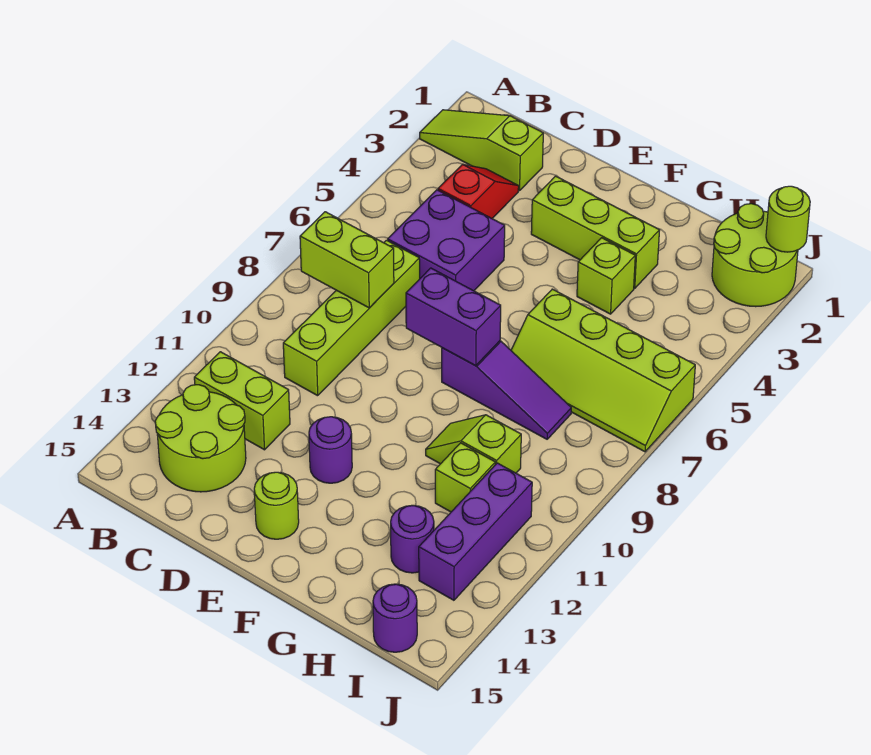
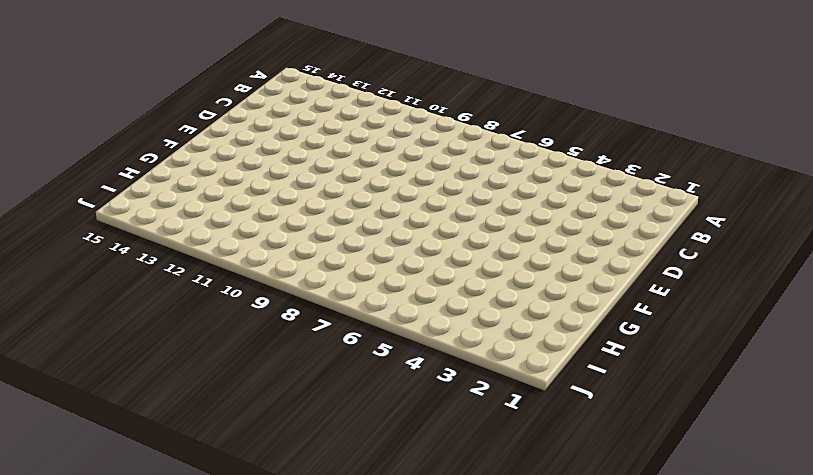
none -> lime 1x3 slope [420,110,543,191]
none -> lime 1x2 brick [194,352,290,450]
none -> lime 2x2 round brick [155,385,246,492]

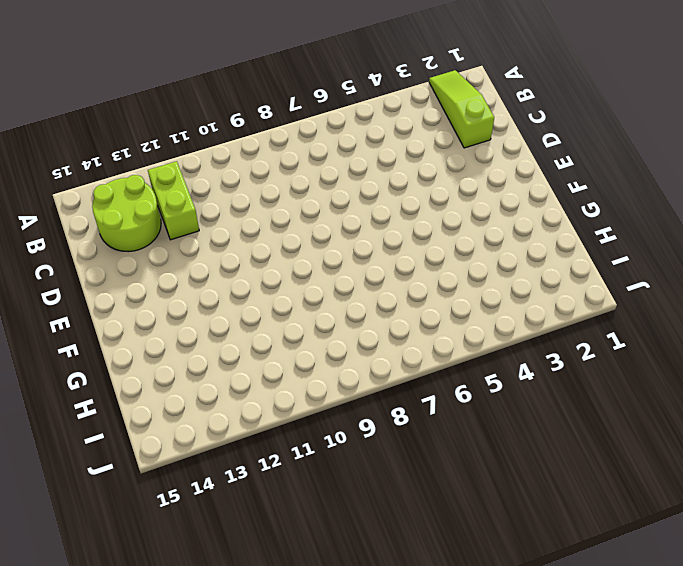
none -> red 1x2 slope [438,164,519,218]
none -> purple 2x2 brick [388,190,505,291]
none -> lime 1x4 brick [283,240,420,396]

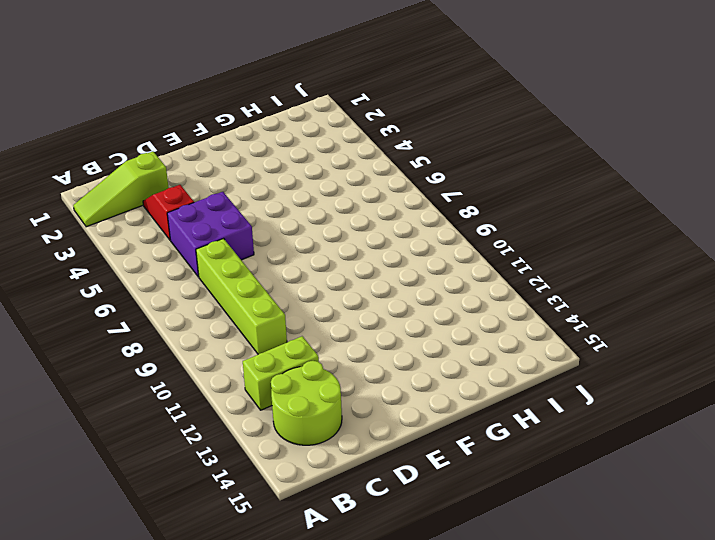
none -> lime 1x3 brick [531,176,660,288]
none -> purple 1x1 round brick [309,417,352,483]
none -> lime 1x1 round brick [254,472,299,539]

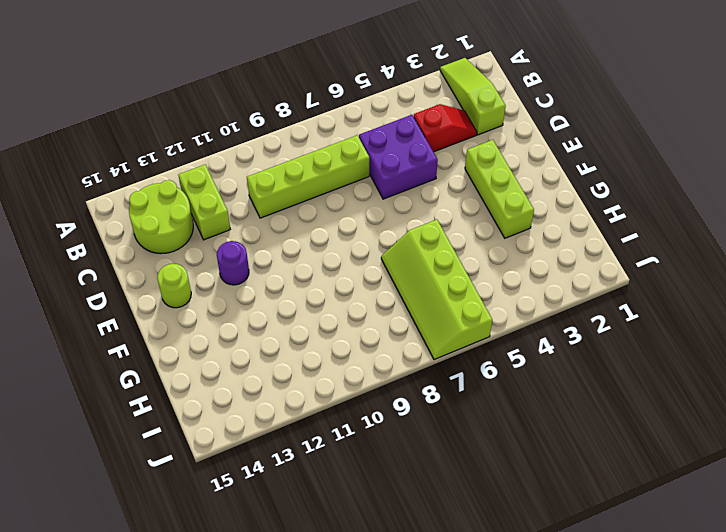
none -> purple 1x3 slope [442,341,571,439]
none -> lime 1x1 brick [577,238,635,314]
none -> lime 1x2 slope [426,415,521,473]

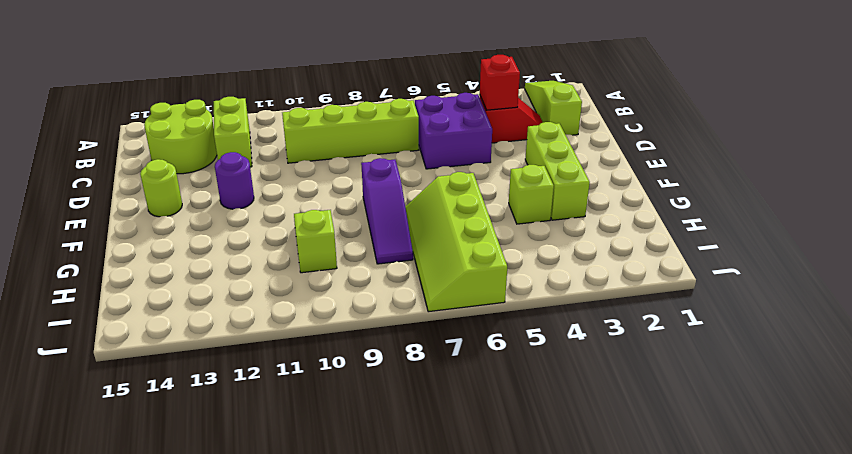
red 1x1 brick [480,55,520,110] -> none
none -> lime 1x1 brick [435,443,495,512]
none -> purple 1x1 round brick [391,505,434,573]
none -> lime 2x2 round brick [712,204,798,307]

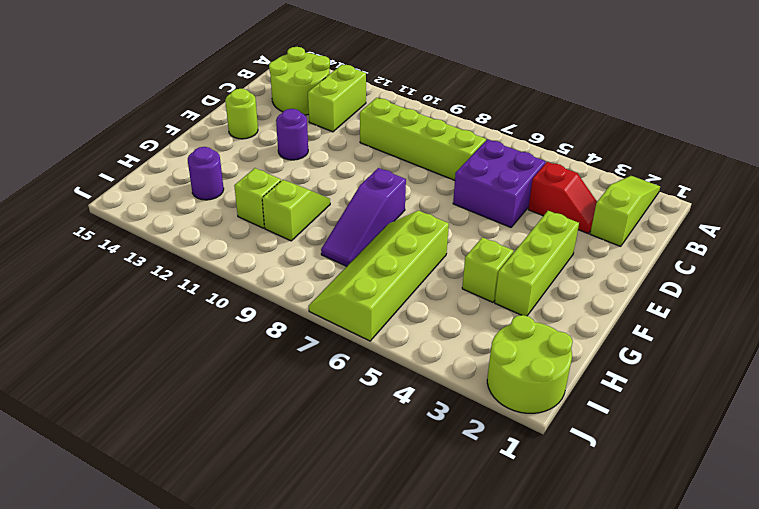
none -> purple 1x3 brick [419,463,532,600]
none -> purple 1x1 round brick [373,584,417,652]
none -> lime 1x2 brick [300,212,394,308]

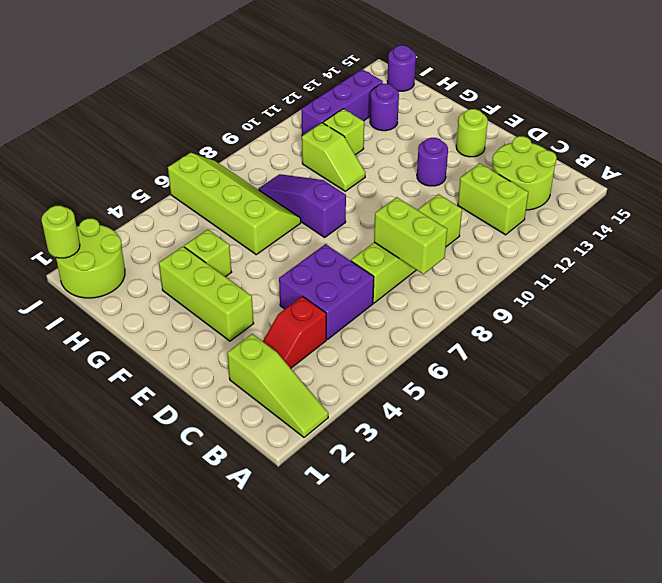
none -> purple 1x2 brick [406,268,501,366]

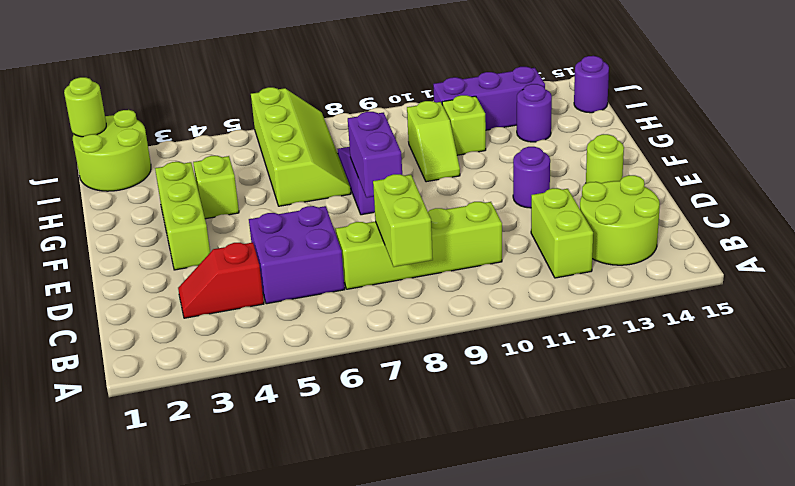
none -> lime 1x3 slope [420,110,543,191]

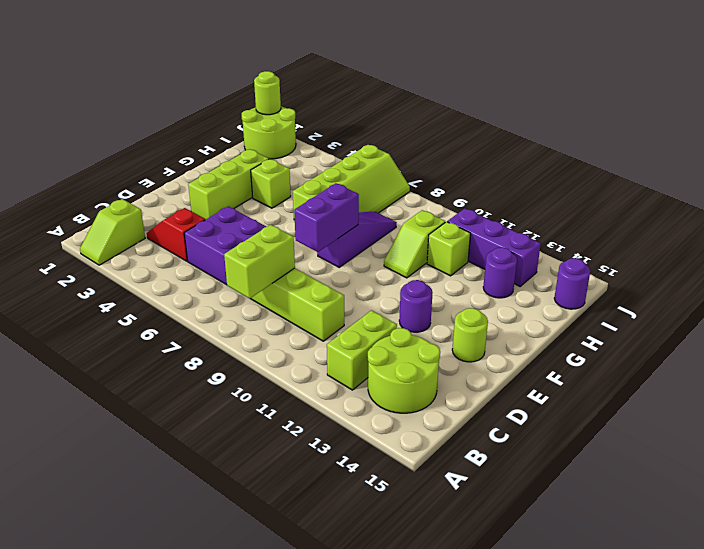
lime 1x2 slope [80,199,145,265] -> lime 1x3 slope [420,110,543,191]

